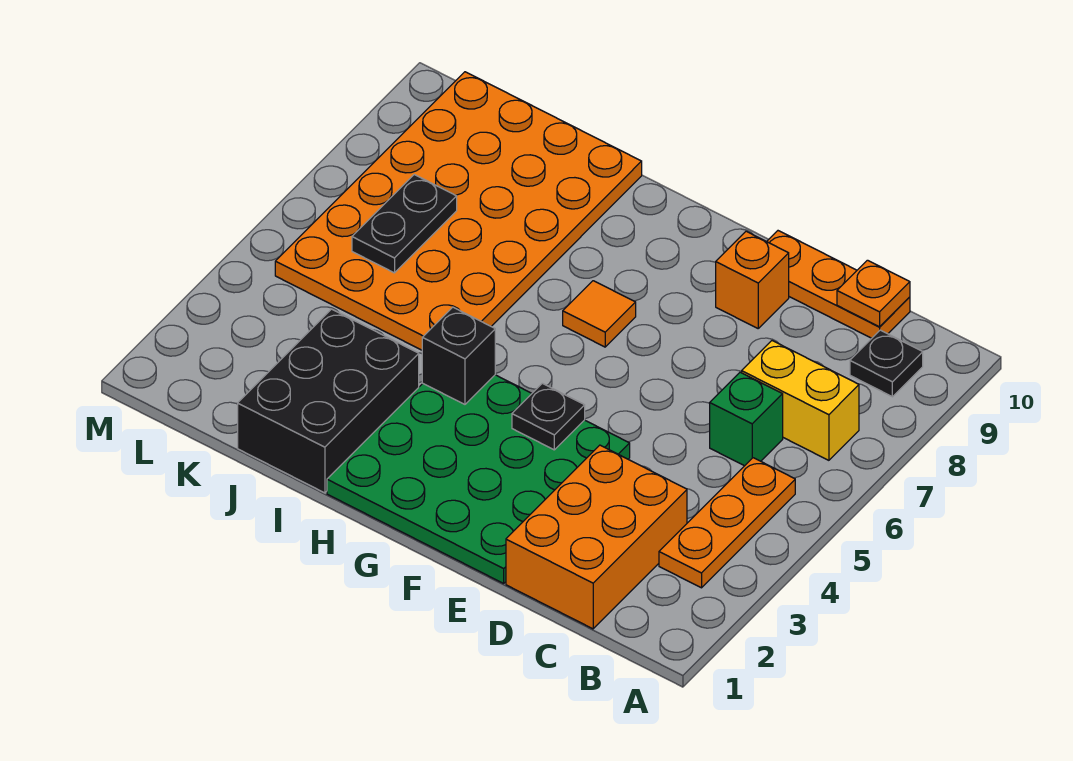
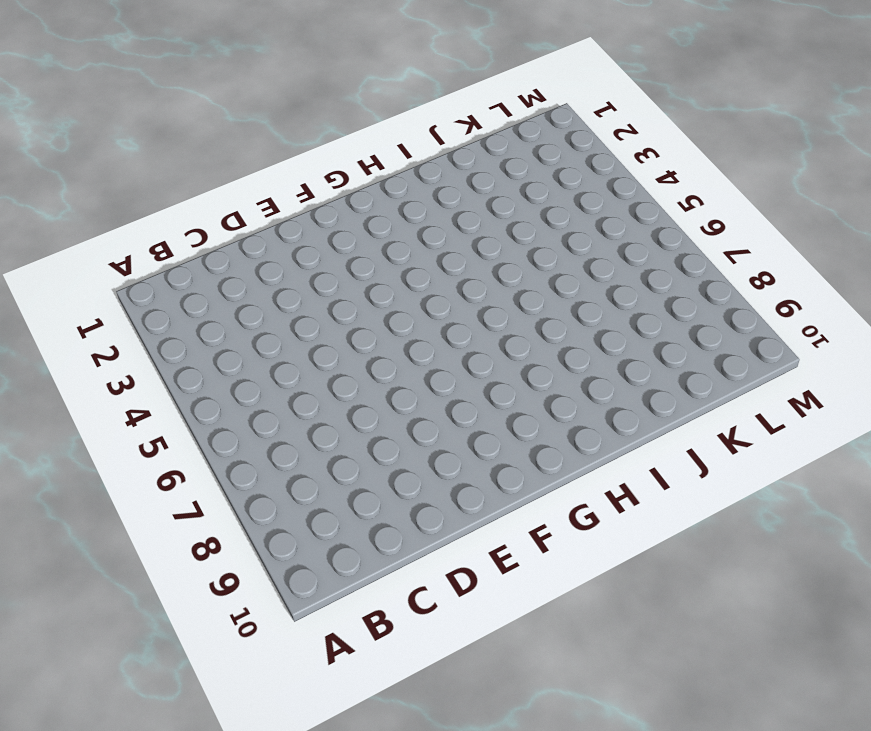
none -> orange 1x3 plate [659,458,795,588]
none -> yellow 1x2 brick [742,341,859,460]
none -> black 1x1 plate [850,330,923,397]

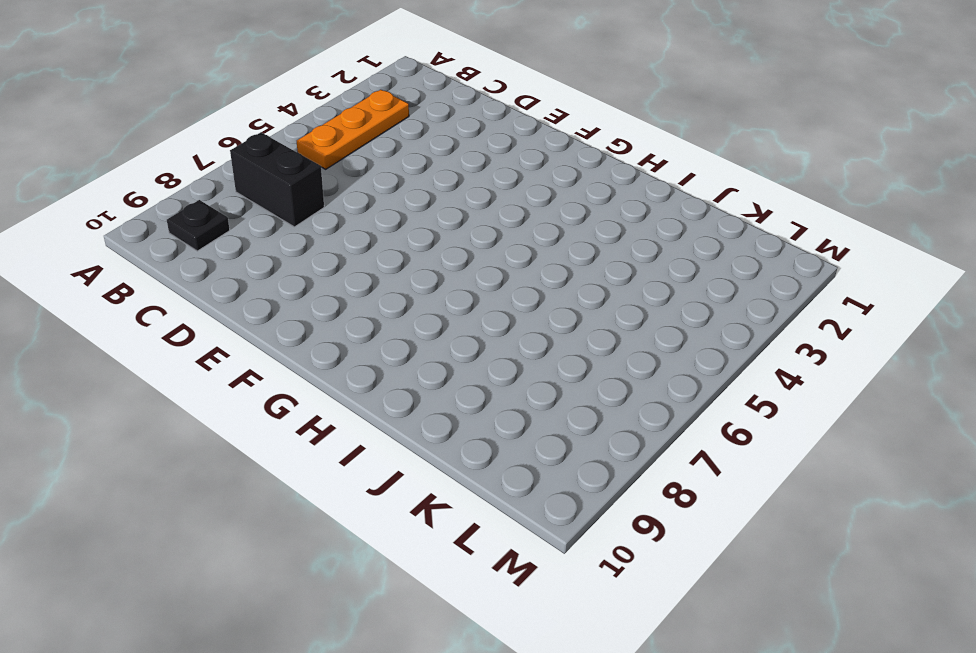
black 1x2 brick [230,132,324,227] -> yellow 1x2 brick [742,341,859,460]
none -> orange 2x3 brick [506,445,687,629]
none -> green 1x1 brick [710,372,783,466]
none -> orange 1x3 plate [767,231,910,338]

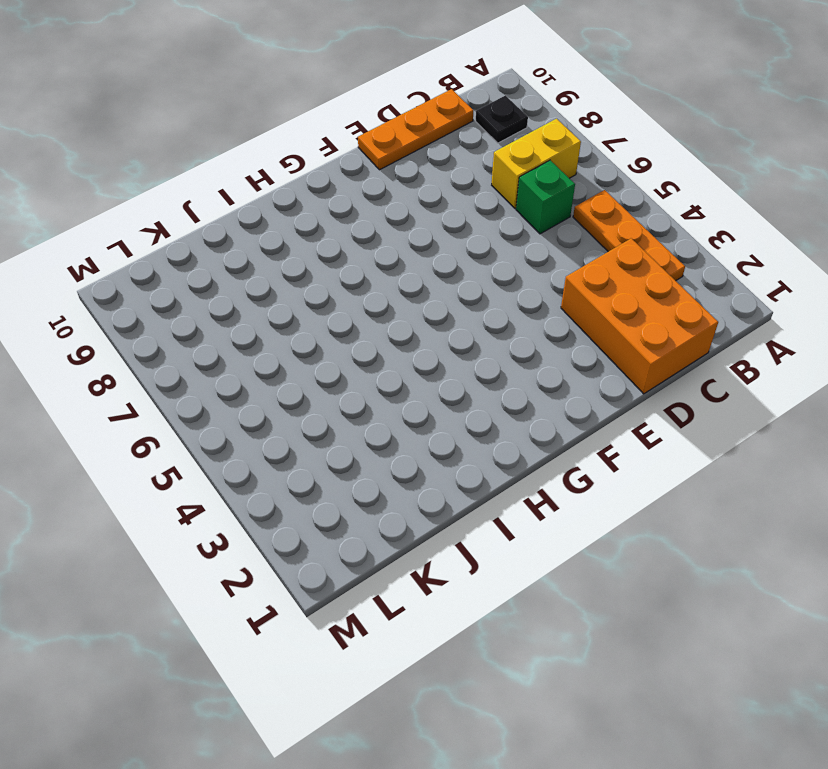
none -> green 4x4 plate [327,375,630,583]
none -> orange 1x1 brick [716,231,789,328]
none -> orange 1x1 tile [563,281,636,347]

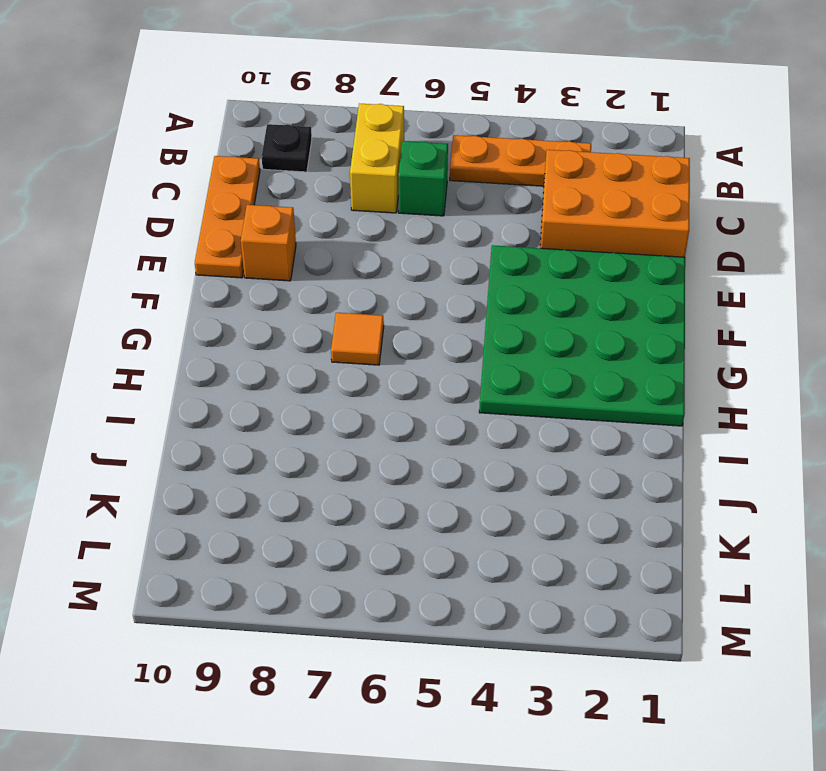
none -> black 2x3 brick [238,309,419,493]
none -> orange 4x6 plate [275,72,642,350]
none -> orange 1x1 plate [837,260,910,327]

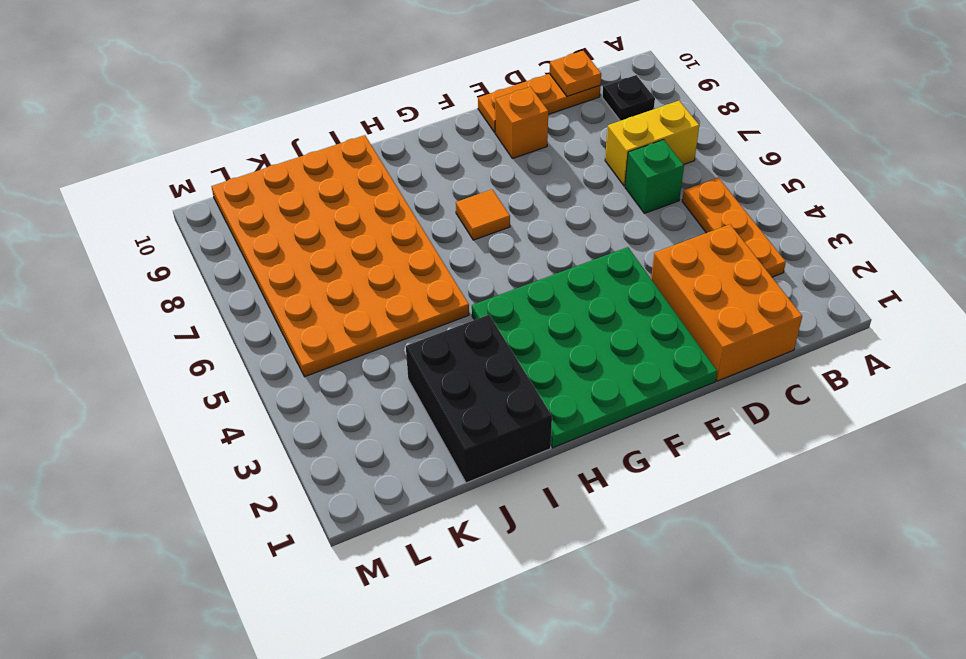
none -> black 1x1 plate [512,383,585,450]
none -> black 1x1 brick [422,307,495,404]
none -> black 1x2 plate [352,175,457,273]

